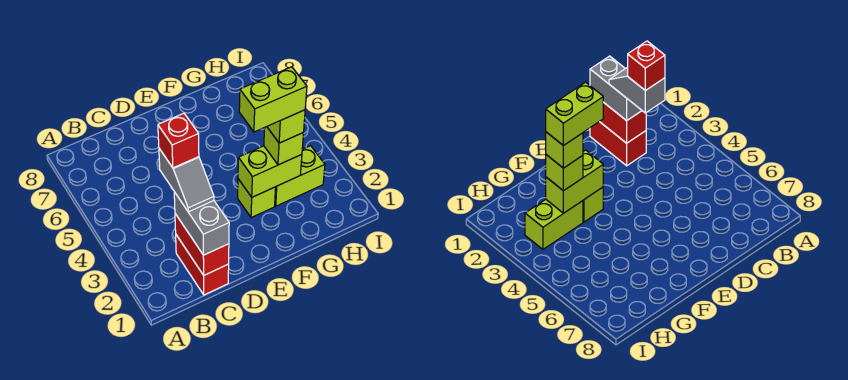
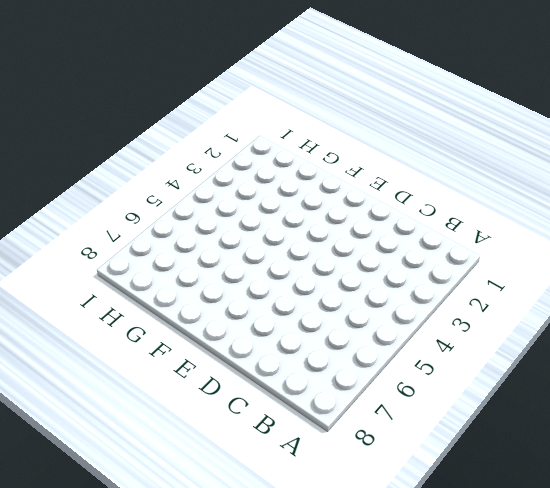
none -> red 1x2 brick [176,235,229,295]
none -> lime 1x1 brick [238,179,276,218]

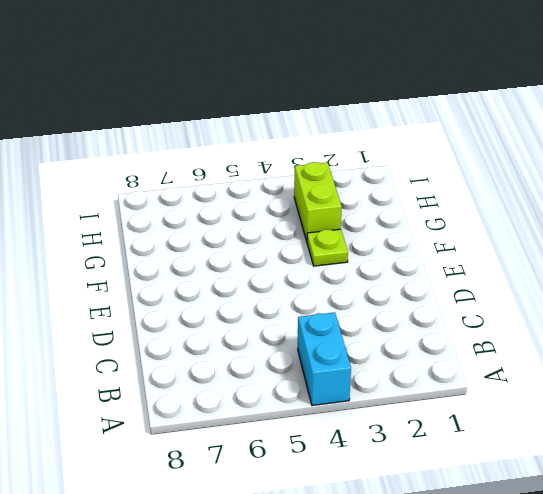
cyan 1x2 brick [298,312,351,405] -> none
lime 1x1 plate [307,229,348,266] -> lime 1x1 brick [238,179,276,218]
none -> red 1x2 brick [176,235,229,295]
none -> red 1x2 brick [175,214,229,275]

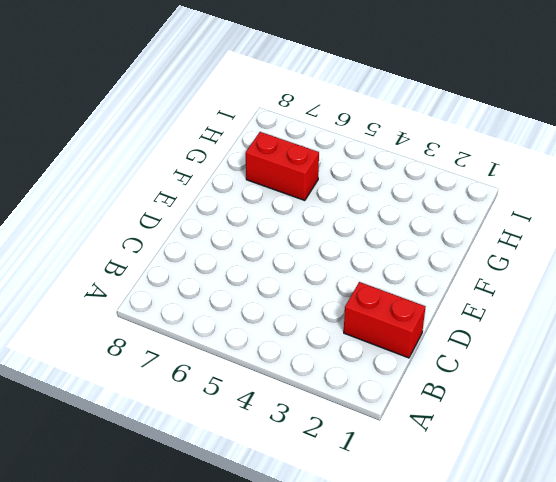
red 1x2 brick [246,132,319,200] -> red 1x2 brick moved to [175,214,229,275]
none -> lime 1x1 brick [238,179,276,218]
none -> lime 1x2 brick [275,146,325,206]

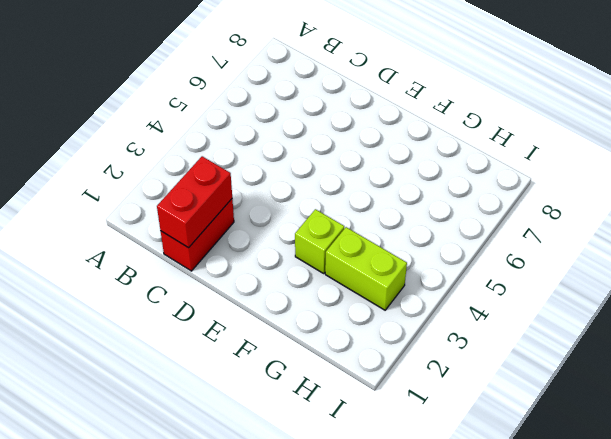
none -> lime 1x2 brick [238,146,302,197]
none -> grey 1x2 brick [174,192,229,255]

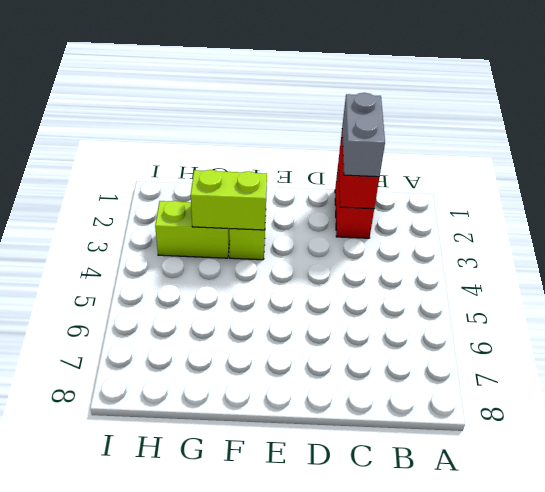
none -> lime 1x1 brick [264,127,304,165]
none -> grey 1x2 slope [159,149,214,212]

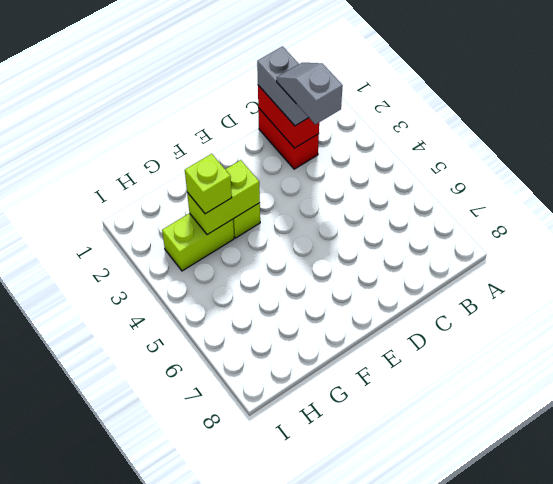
none -> lime 1x1 brick [267,110,305,143]
none -> red 1x1 brick [158,113,199,168]

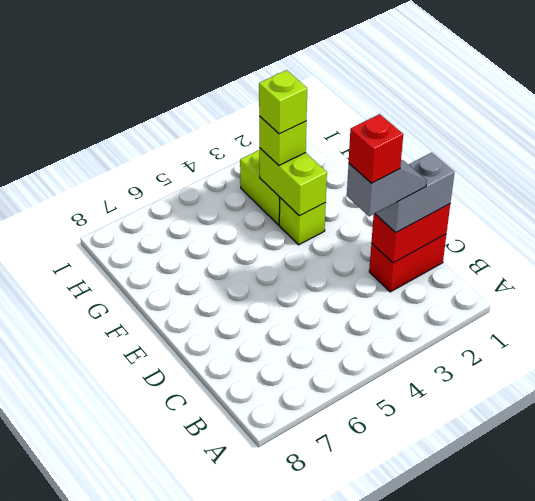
none -> lime 1x2 brick [239,67,307,132]

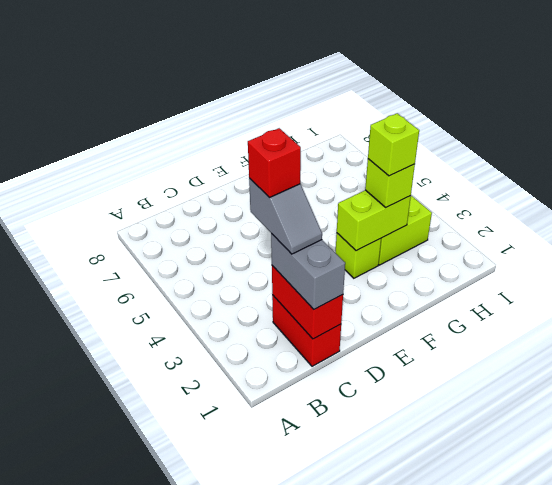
none -> lime 1x2 brick [239,67,307,132]

